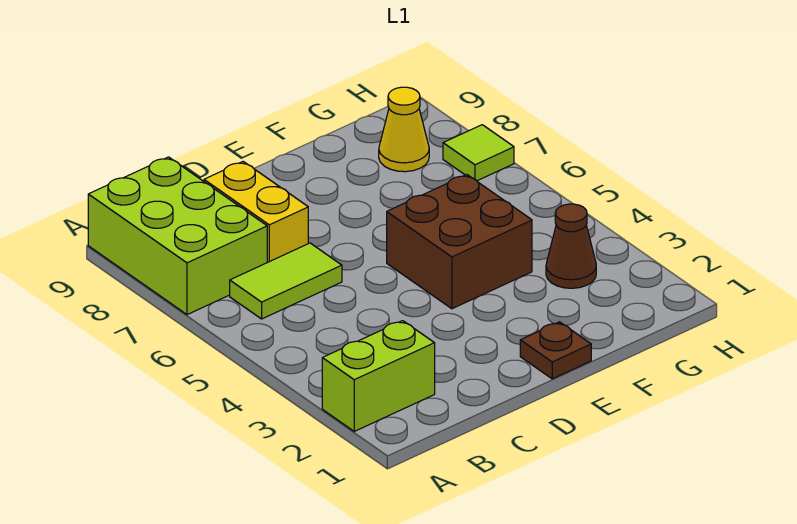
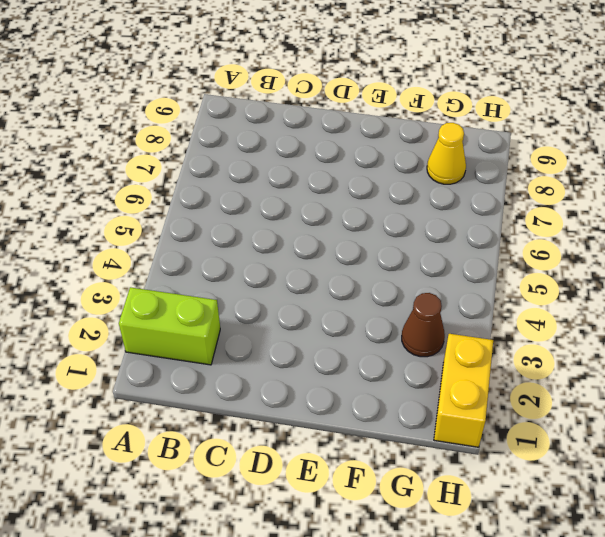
yellow 1x2 brick [434,334,493,447] -> yellow 1x2 brick moved to [204,162,308,262]
none -> lime 2x3 brick [88,157,267,315]
none -> lime 1x2 tile [230,243,342,319]

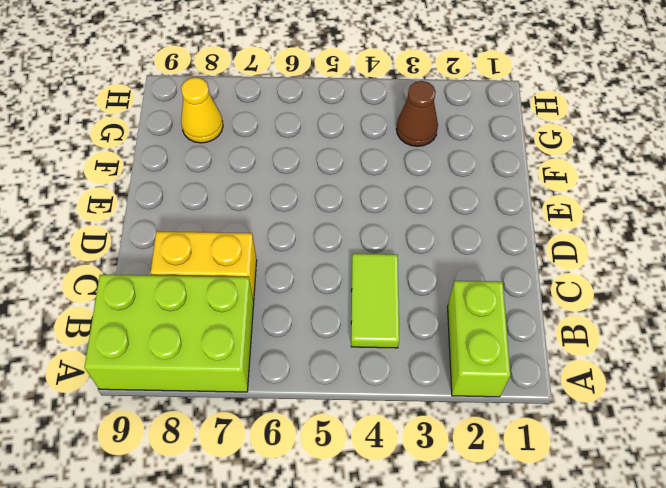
lime 1x2 tile [351,254,399,348] -> lime 1x2 tile moved to [230,243,342,319]
none -> brown 1x1 plate [520,322,591,379]
none -> brown 2x2 brick [387,175,532,309]

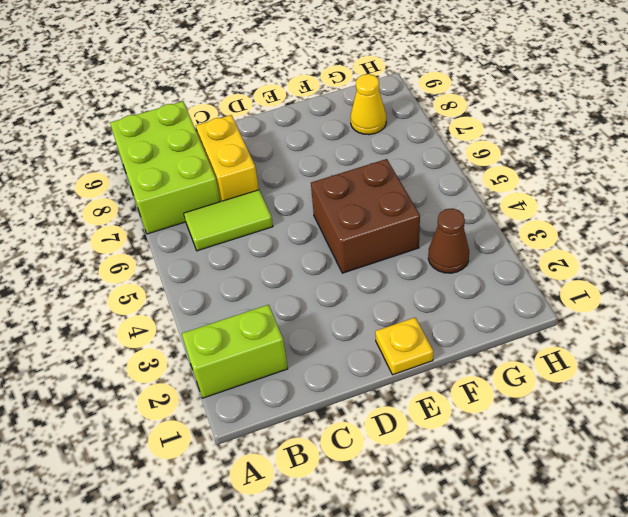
yellow 1x1 plate [375,318,433,375] -> brown 1x1 plate [520,322,591,379]
none -> lime 1x1 tile [443,125,514,181]

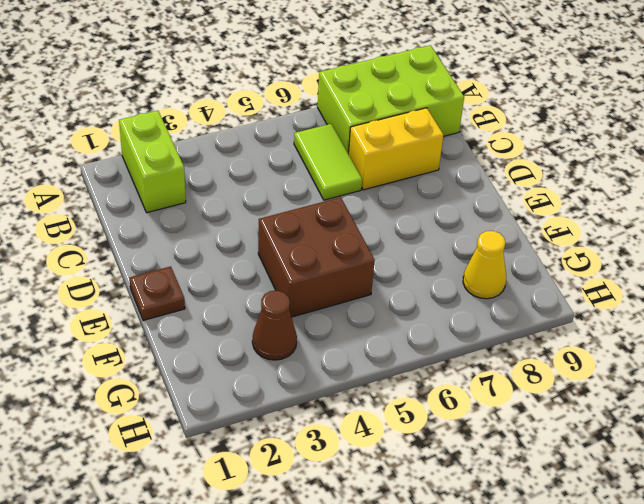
none -> lime 1x1 tile [443,125,514,181]

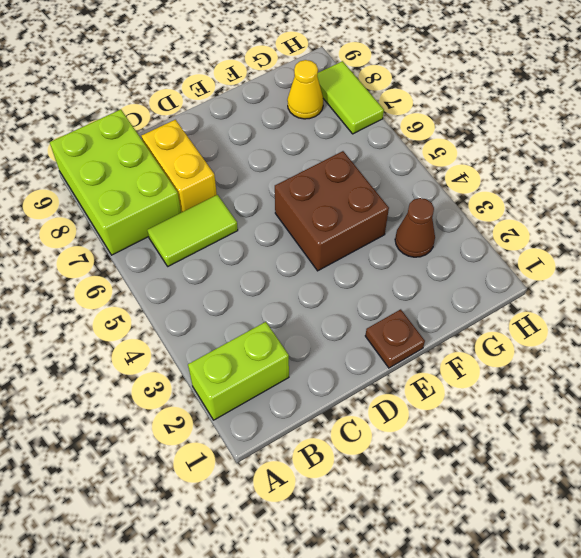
lime 1x2 tile [317,61,384,134] -> lime 1x1 tile [443,125,514,181]

